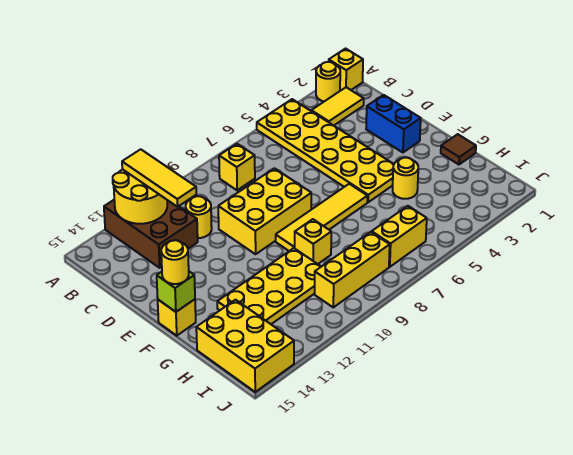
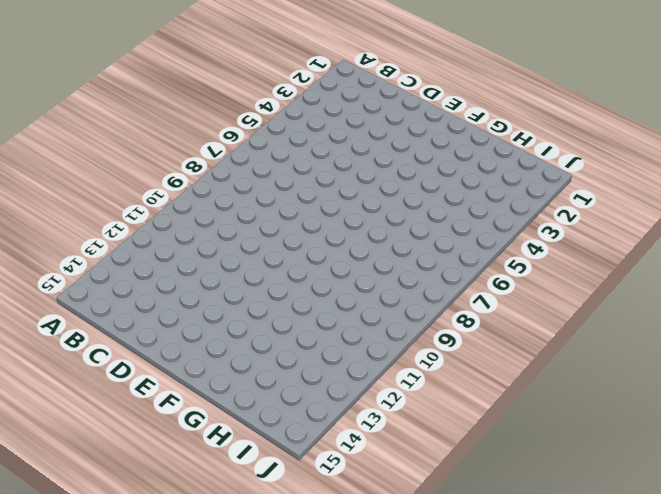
none -> yellow 1x1 brick [329,49,363,90]
none -> yellow 1x1 round brick [316,62,340,101]
none -> yellow 2x6 plate [257,99,394,202]

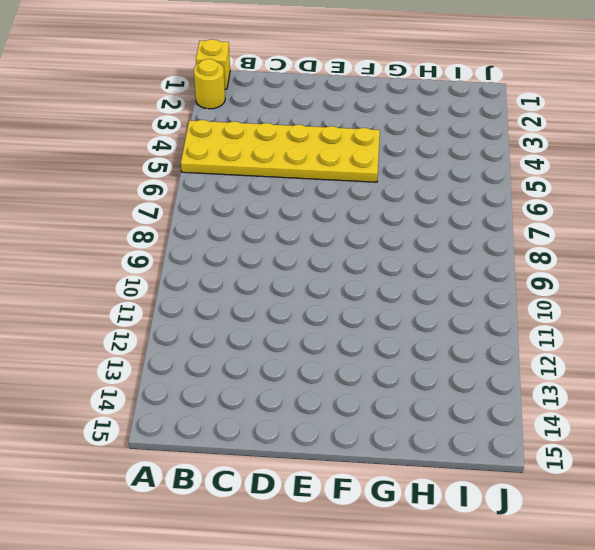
none -> brown 2x3 brick [104,200,198,268]
none -> yellow 1x2 tile [311,87,364,126]
none -> yellow 1x1 brick [219,144,255,190]

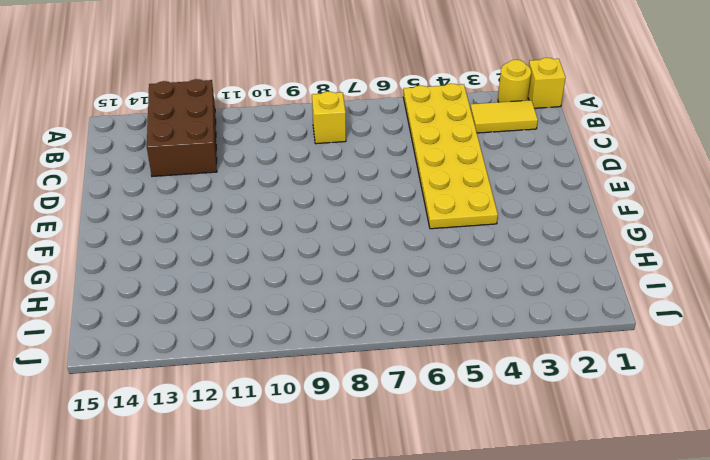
none -> yellow 1x1 round brick [186,196,212,238]
none -> blue 1x2 brick [366,95,421,153]
none -> yellow 2x3 brick [218,168,311,254]

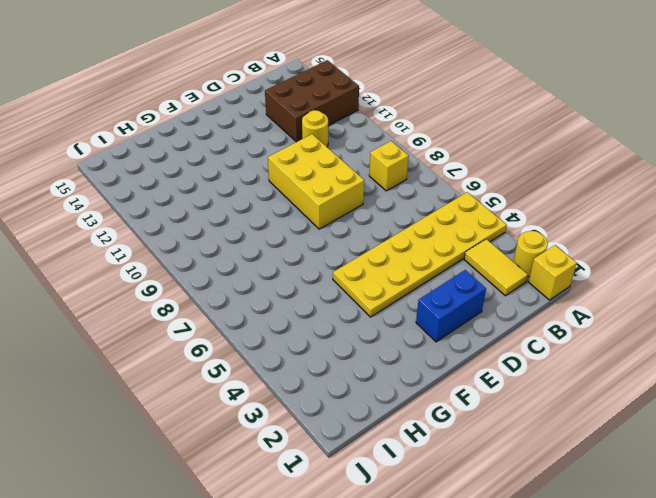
none -> yellow 1x4 tile [276,184,367,251]
none -> yellow 1x1 brick [158,299,196,336]
none -> brown 1x1 tile [441,134,476,165]

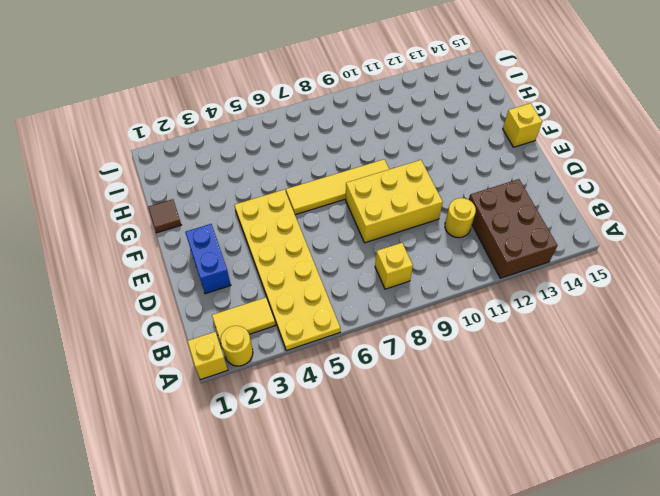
none -> yellow 1x1 round brick [393,158,418,199]
none -> yellow 1x1 brick [295,219,331,264]
none -> yellow 2x4 plate [217,248,321,324]

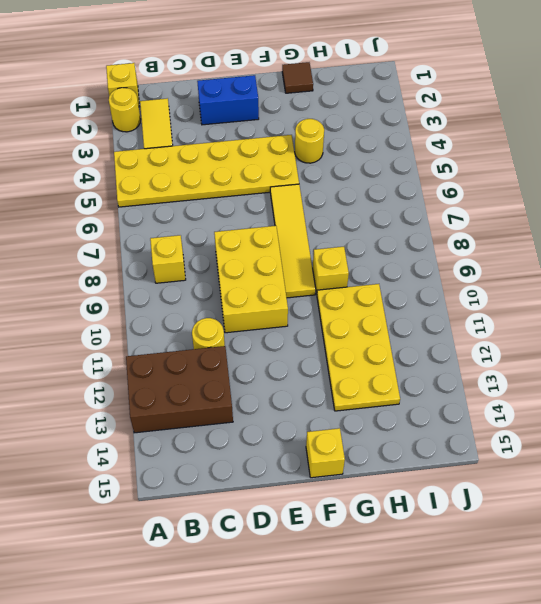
none -> yellow 2x3 brick [196,300,294,392]
none -> yellow 1x2 brick [372,206,427,267]
none -> yellow 1x3 brick [315,232,390,307]

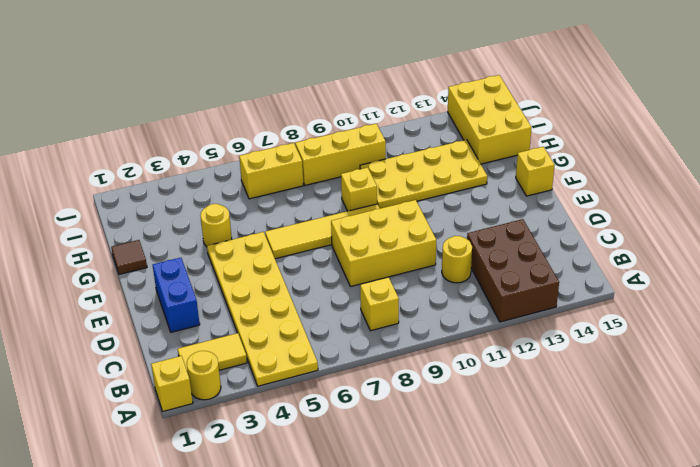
none -> yellow 2x2 round brick [113,169,167,224]
none -> lime 1x1 brick [157,272,195,312]
none -> yellow 1x3 tile [122,149,196,207]

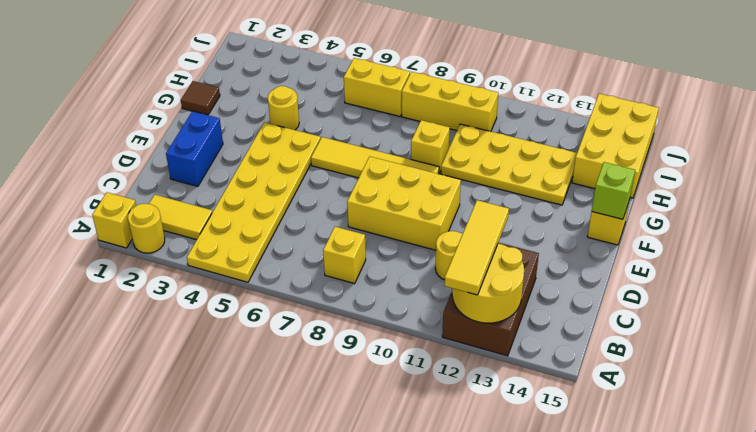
none -> yellow 1x1 round brick [161,240,189,284]

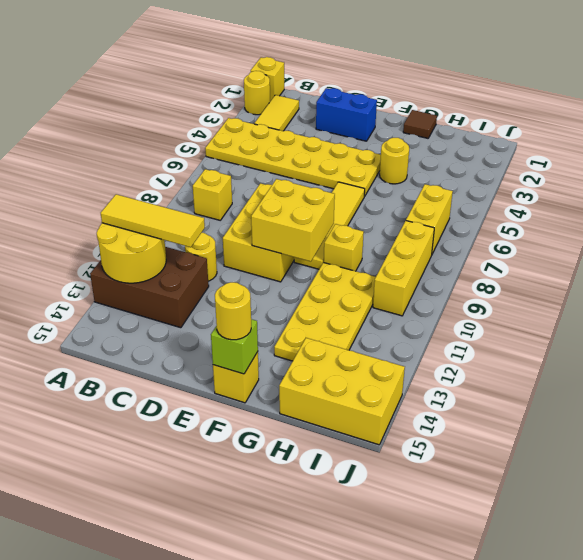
yellow 2x2 brick [251,179,335,261] -> none

